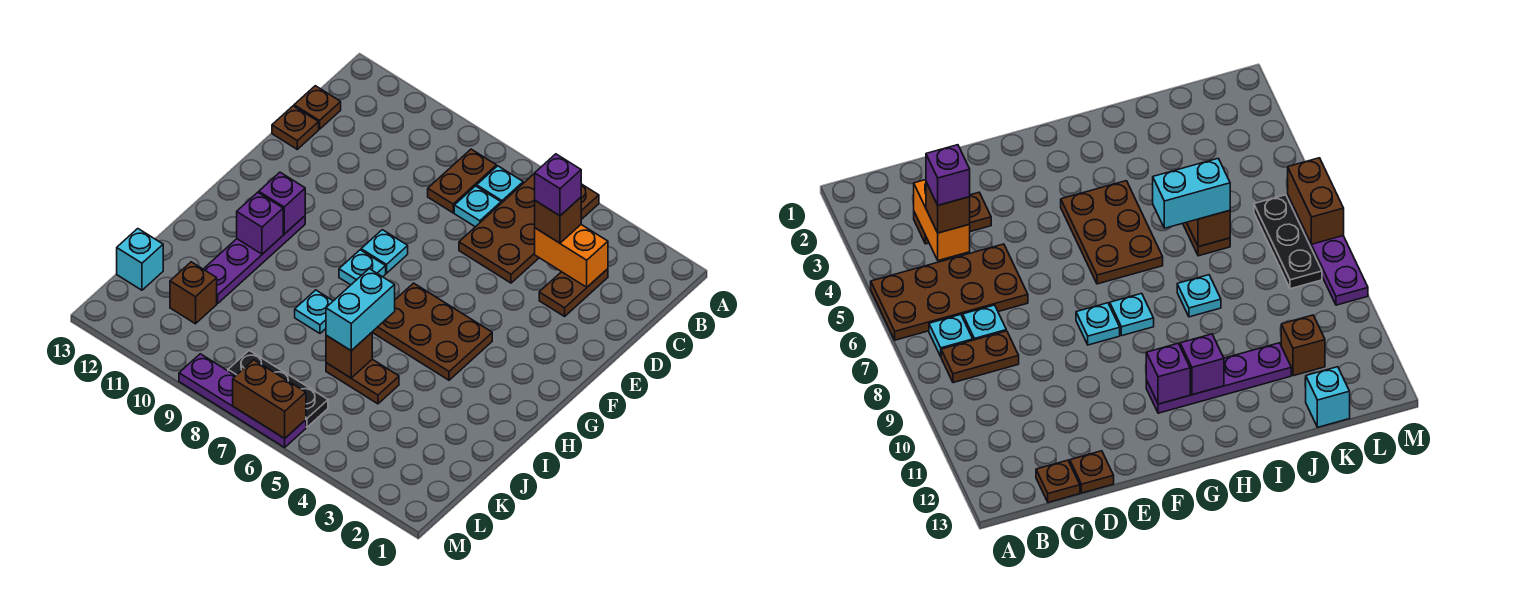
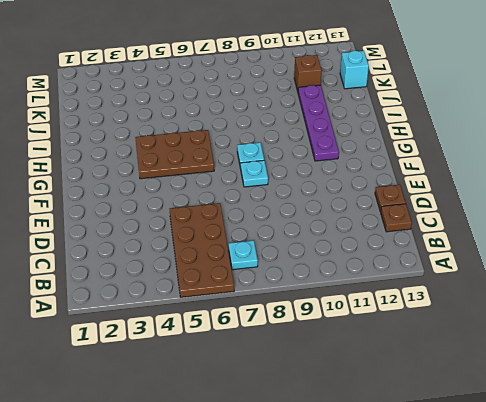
none -> brown 1x2 plate [428,149,497,213]
none -> brown 1x2 plate [539,269,608,316]
none -> cyan 1x1 plate [454,186,501,227]

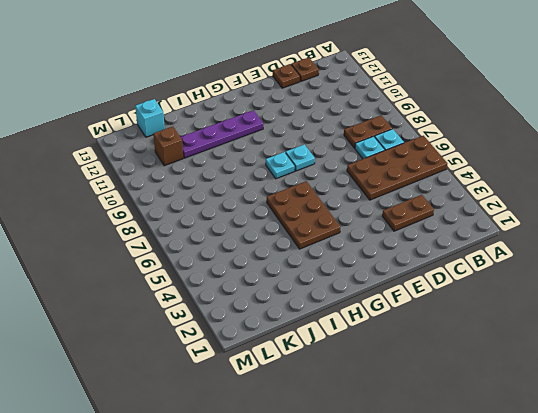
none -> cyan 1x1 plate [295,290,333,333]
none -> brown 1x2 plate [326,359,399,404]
none -> black 1x3 plate [228,350,328,427]

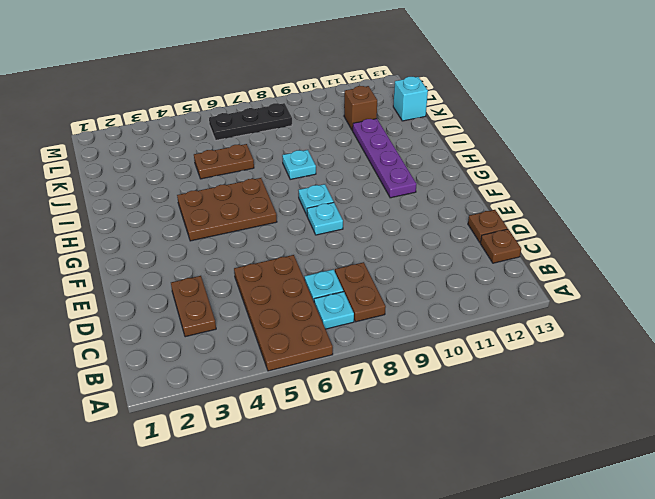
none -> purple 1x4 plate [179,354,306,447]
none -> orange 1x2 brick [535,225,608,287]
none -> purple 1x1 brick [259,172,305,234]

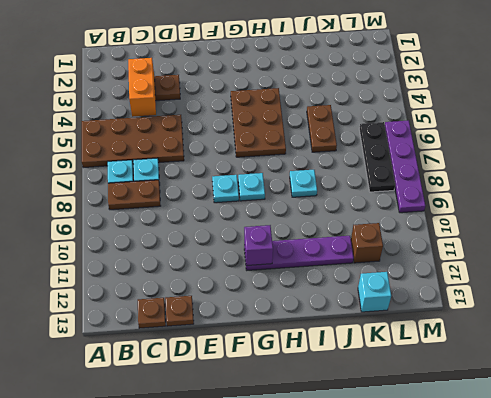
none -> purple 1x1 brick [237,192,283,254]
none -> brown 1x1 brick [326,333,372,378]
none -> brown 1x2 brick [233,360,306,438]

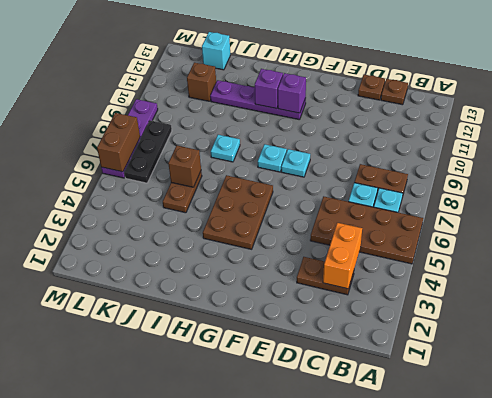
none -> brown 1x1 brick [535,197,581,243]
none -> cyan 1x2 brick [326,269,395,351]
none -> purple 1x1 brick [535,154,581,216]

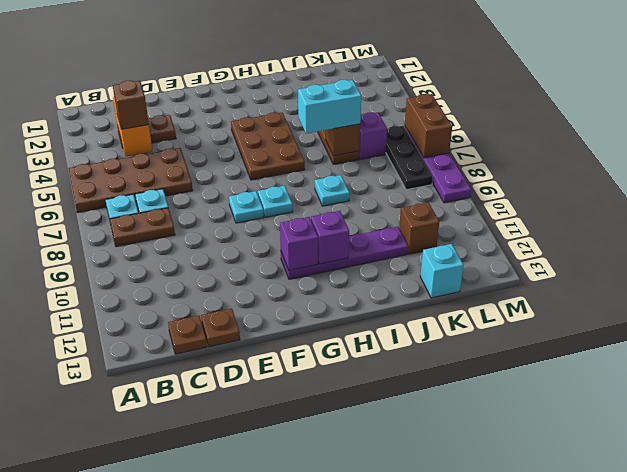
purple 1x1 brick [359,113,387,159] -> purple 1x1 brick moved to [535,154,581,216]

